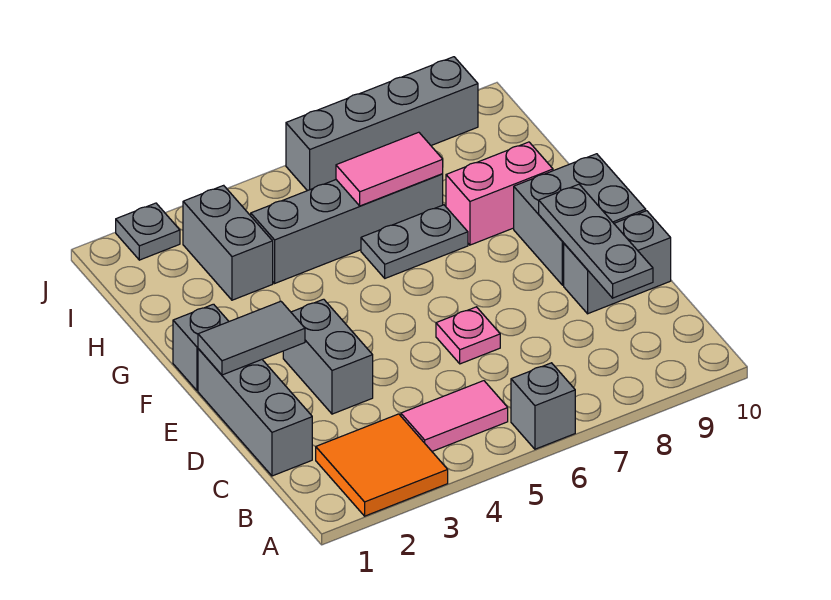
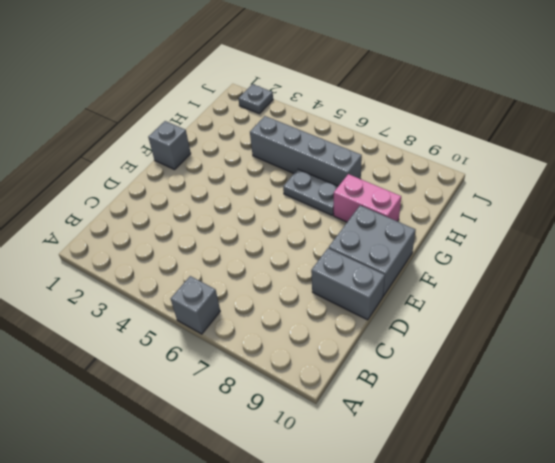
none -> orange 2x2 tile [316,414,448,516]
none -> pink 1x2 tile [401,381,508,451]
none -> grey 1x3 brick [198,349,312,476]

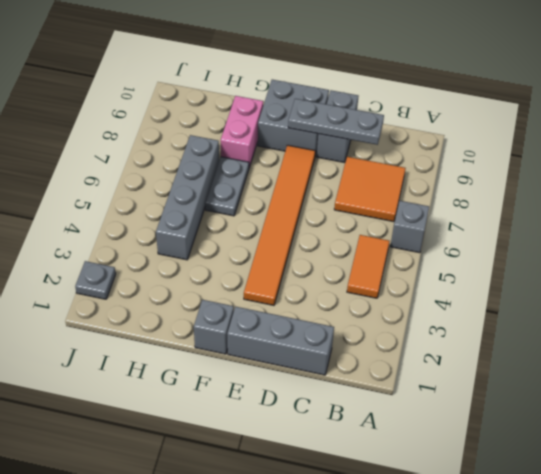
orange 1x2 tile [347,235,390,298] -> pink 1x2 tile [401,381,508,451]
orange 2x2 tile [334,157,406,222] -> orange 2x2 tile moved to [316,414,448,516]
orange 1x6 tile [244,145,315,305] -> grey 1x2 brick [283,299,373,414]
none -> pink 1x1 plate [436,307,500,364]
none -> grey 1x2 brick [183,185,273,300]
none -> grey 1x4 brick [286,57,478,191]

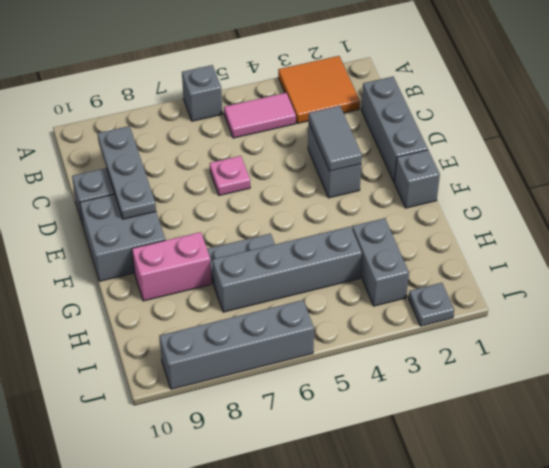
grey 1x2 tile [309,106,362,171] -> grey 1x2 tile turned to [198,301,305,375]
none -> pink 1x2 tile [336,132,443,206]

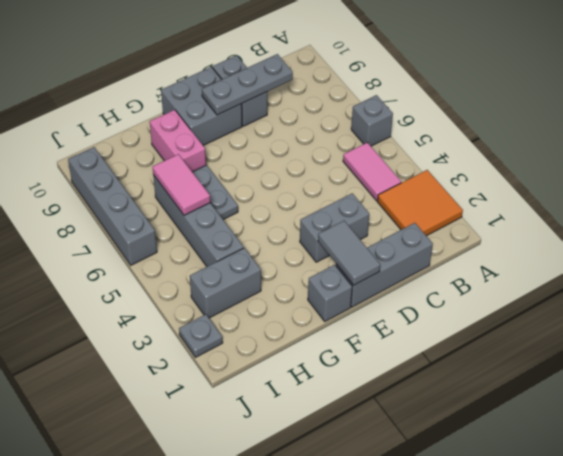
none -> pink 1x1 plate [436,307,500,364]

